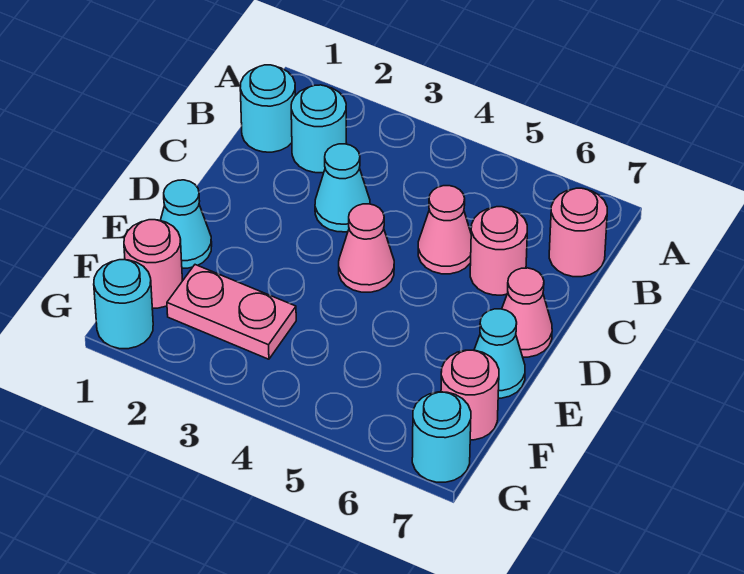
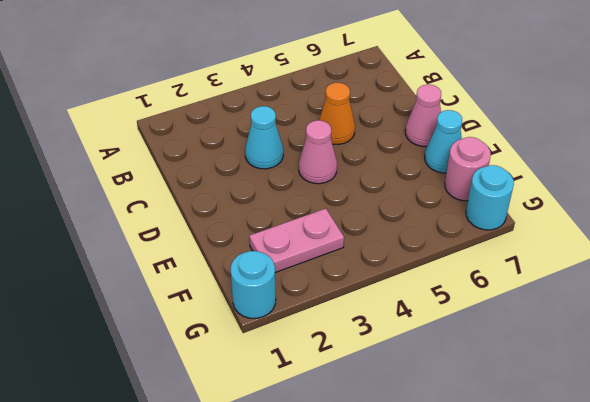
orange 1x1 cone [319,83,355,145] -> pink 1x1 cone [418,186,471,274]
none -> cyan 1x1 round brick [240,65,295,152]
none -> cyan 1x1 round brick [291,85,347,173]
none -> pink 1x1 round brick [549,188,607,277]

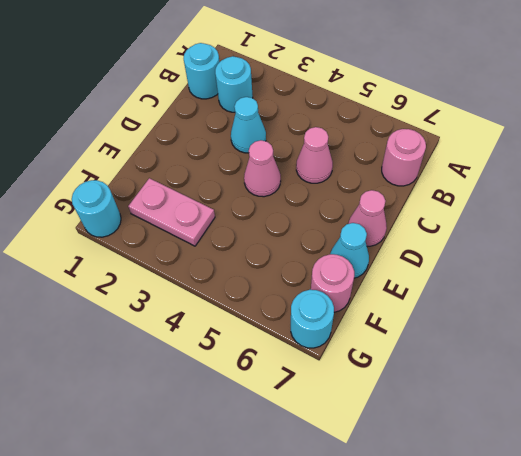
none -> pink 1x1 round brick [470,207,527,295]
none -> cyan 1x1 cone [160,180,212,268]
none -> pink 1x1 round brick [124,220,182,308]

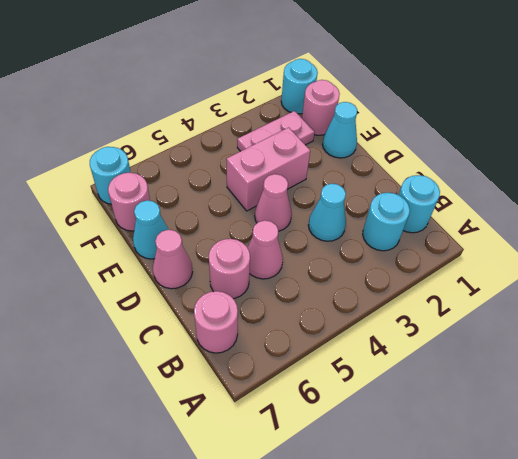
pink 1x2 brick [226,128,310,211] -> none

